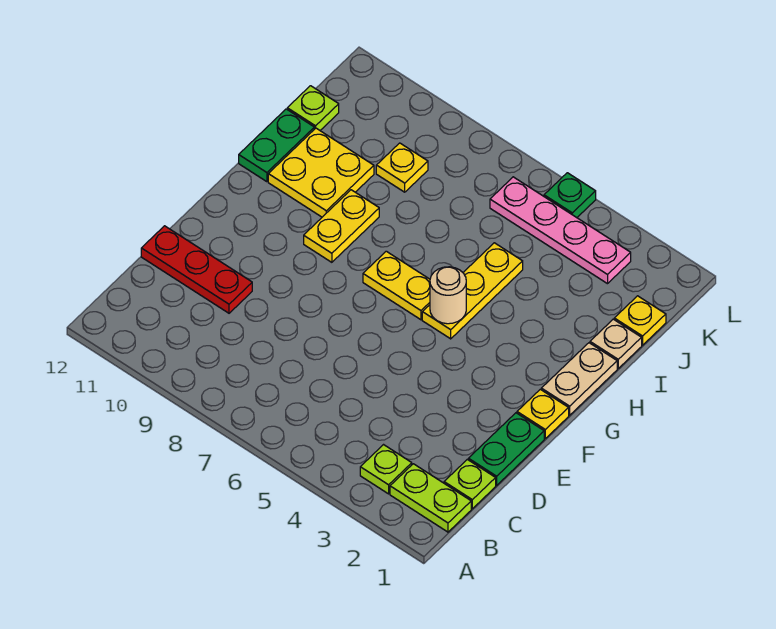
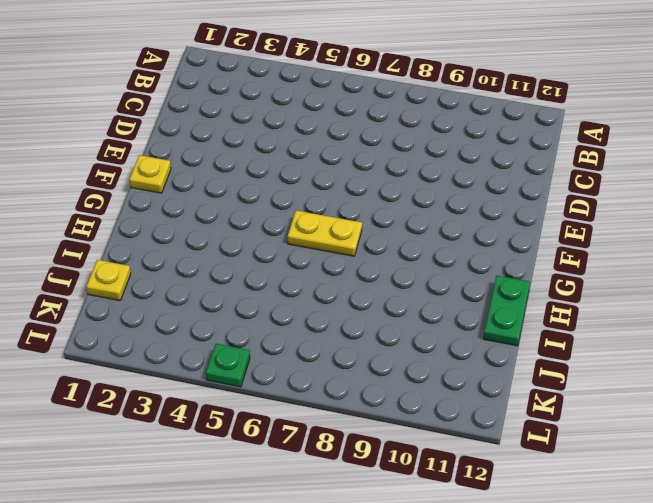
none -> lime 1x2 plate [390,464,471,532]
none -> lime 1x1 plate [360,445,412,494]
none -> lime 1x1 plate [444,459,496,509]

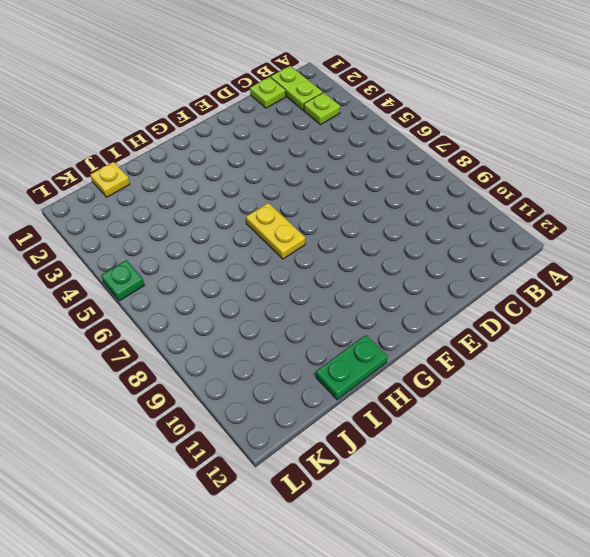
none -> green 1x2 plate [468,413,544,485]
none -> red 1x3 plate [141,226,252,313]
none -> yellow 1x1 plate [517,389,569,438]

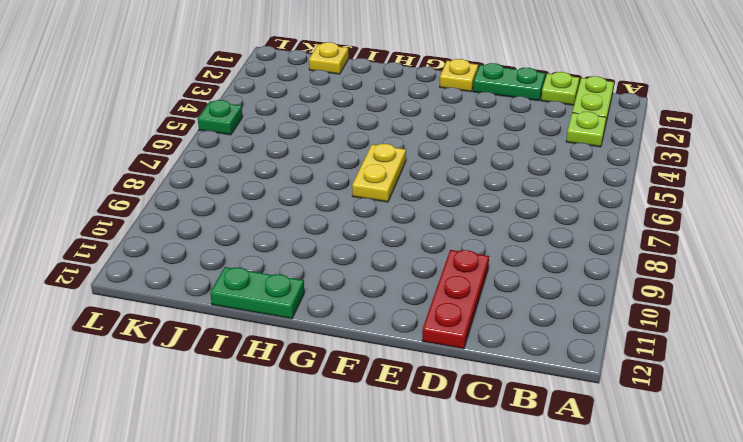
none -> tan 1x2 plate [541,343,617,415]
none -> yellow 1x3 plate [422,243,523,339]
none -> yellow 1x2 plate [304,190,379,262]

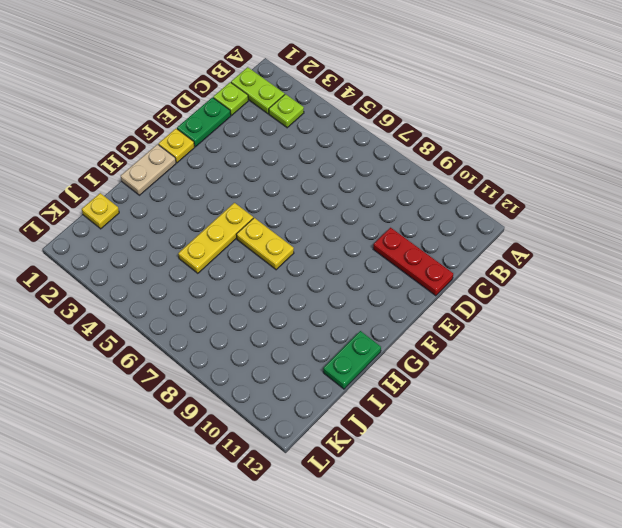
none -> yellow 1x2 plate [304,190,379,262]
none -> yellow 2x2 plate [268,128,374,217]
none -> tan 1x1 plate [590,319,642,368]

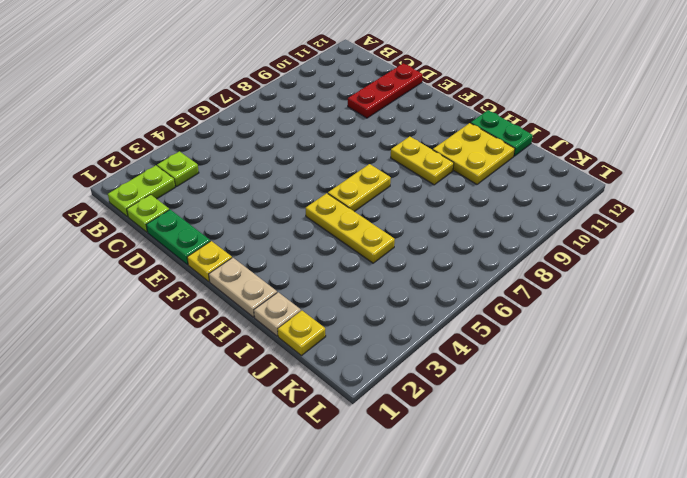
none -> yellow 1x1 plate [376,143,428,192]
none -> lime 1x1 plate [287,86,339,130]
none -> pink 1x4 plate [490,177,631,284]

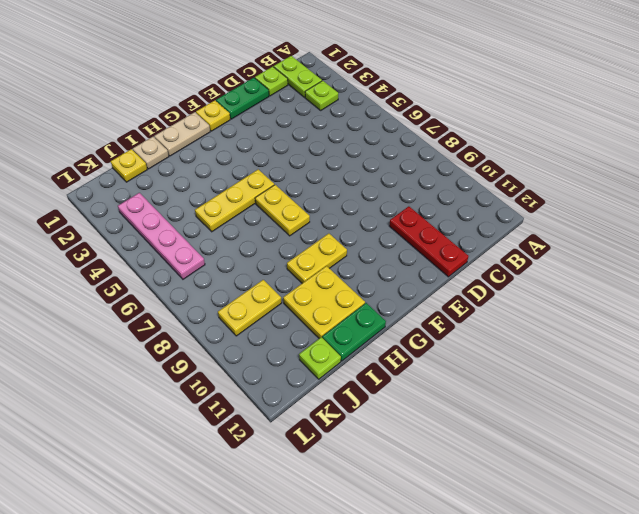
yellow 1x2 plate [218,280,282,336] -> yellow 1x1 plate [376,143,428,192]
none -> green 1x1 plate [544,173,596,218]
none -> tan 1x1 round brick [430,267,466,324]

